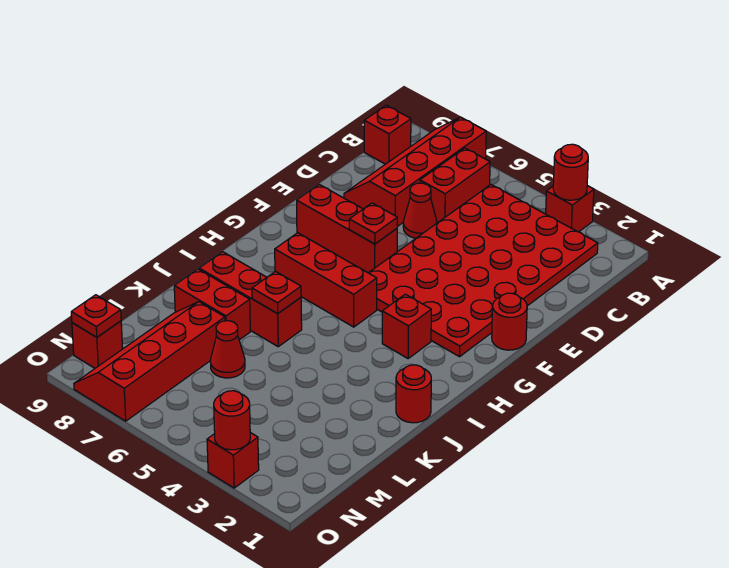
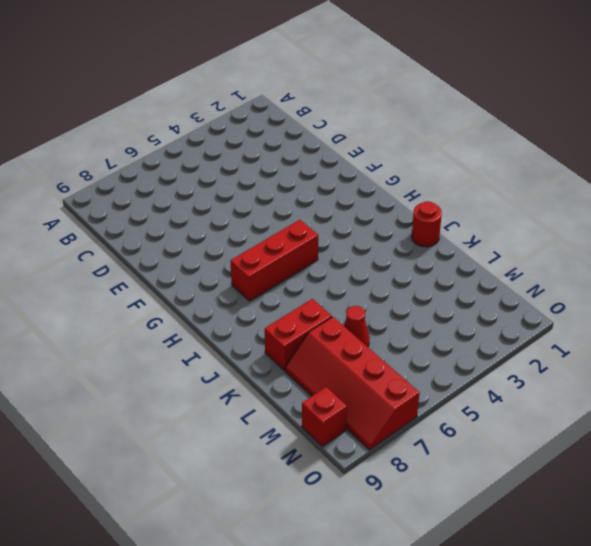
none -> red 1x1 brick [546,186,594,232]
none -> red 2x4 slope [344,117,486,227]
none -> red 4x6 plate [369,185,598,357]

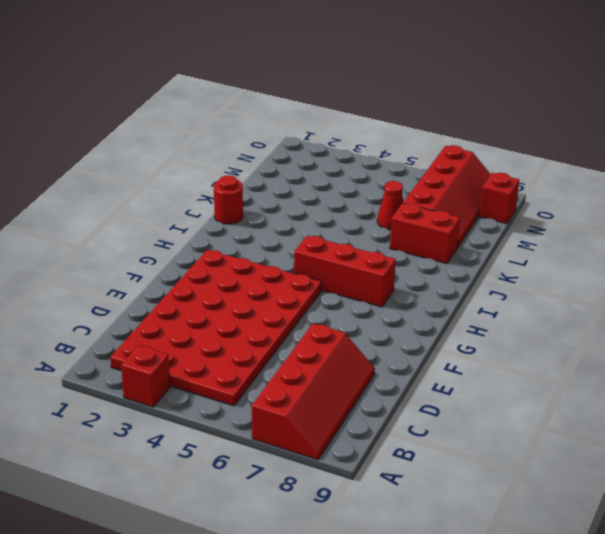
none -> red 1x2 brick [420,148,490,222]
none -> red 1x1 brick [364,105,411,164]
none -> red 1x1 cone [403,183,437,238]

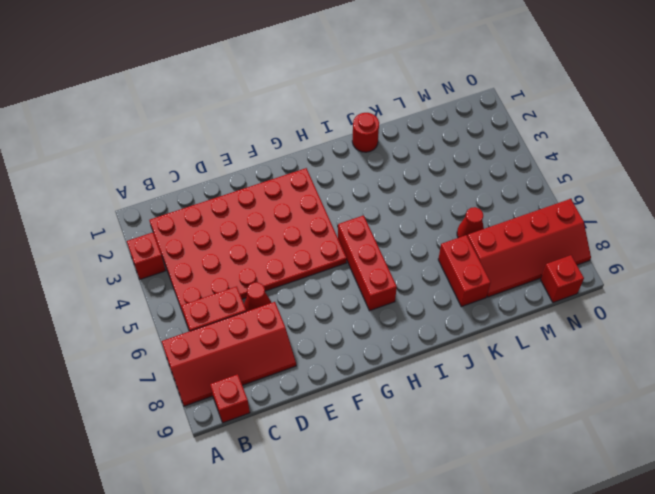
none -> red 1x1 round brick [492,293,527,350]
none -> red 1x3 brick [297,184,398,273]
none -> red 1x1 brick [382,294,431,358]

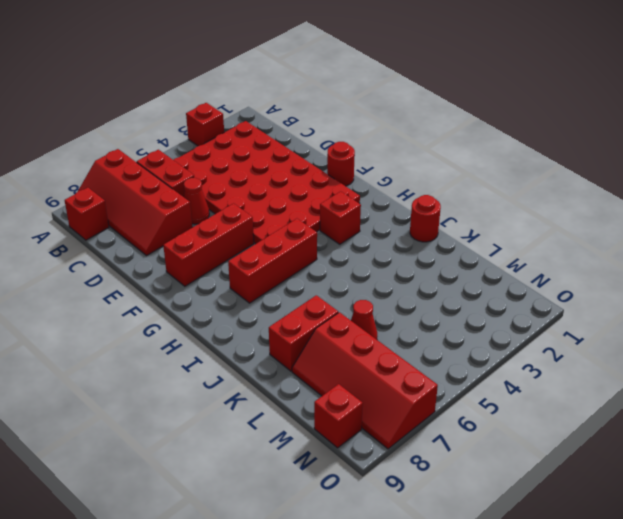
none -> red 1x3 brick [199,252,302,347]
none -> red 1x1 brick [207,433,259,488]
none -> red 1x1 round brick [553,144,588,200]

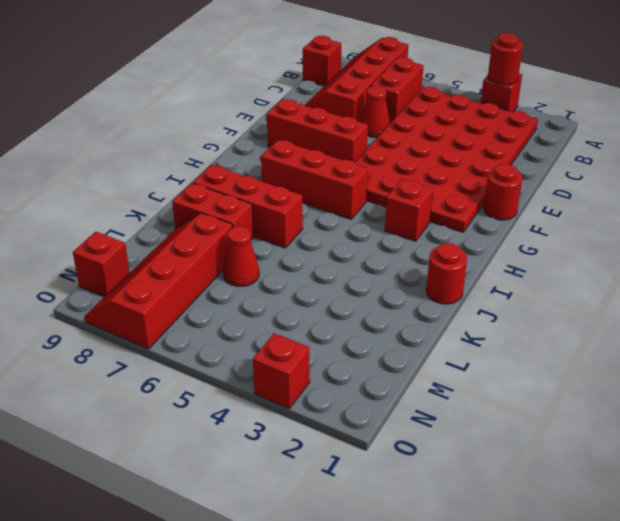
none -> red 1x1 plate [349,203,397,244]
none -> red 1x1 plate [252,272,301,314]
none -> red 1x1 plate [71,295,121,337]

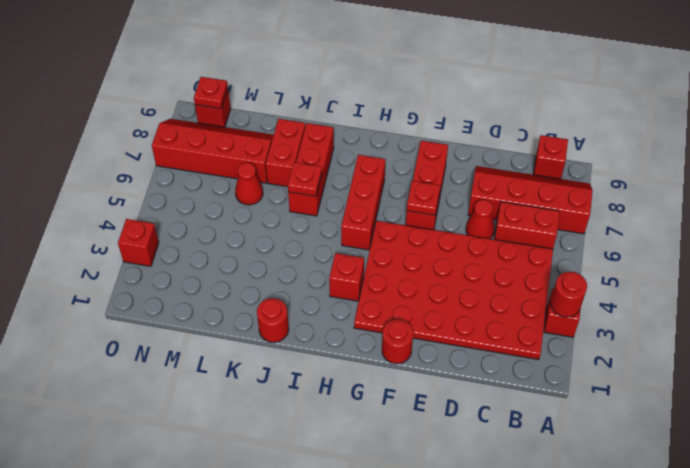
none -> red 1x1 round brick [214,391,250,450]

